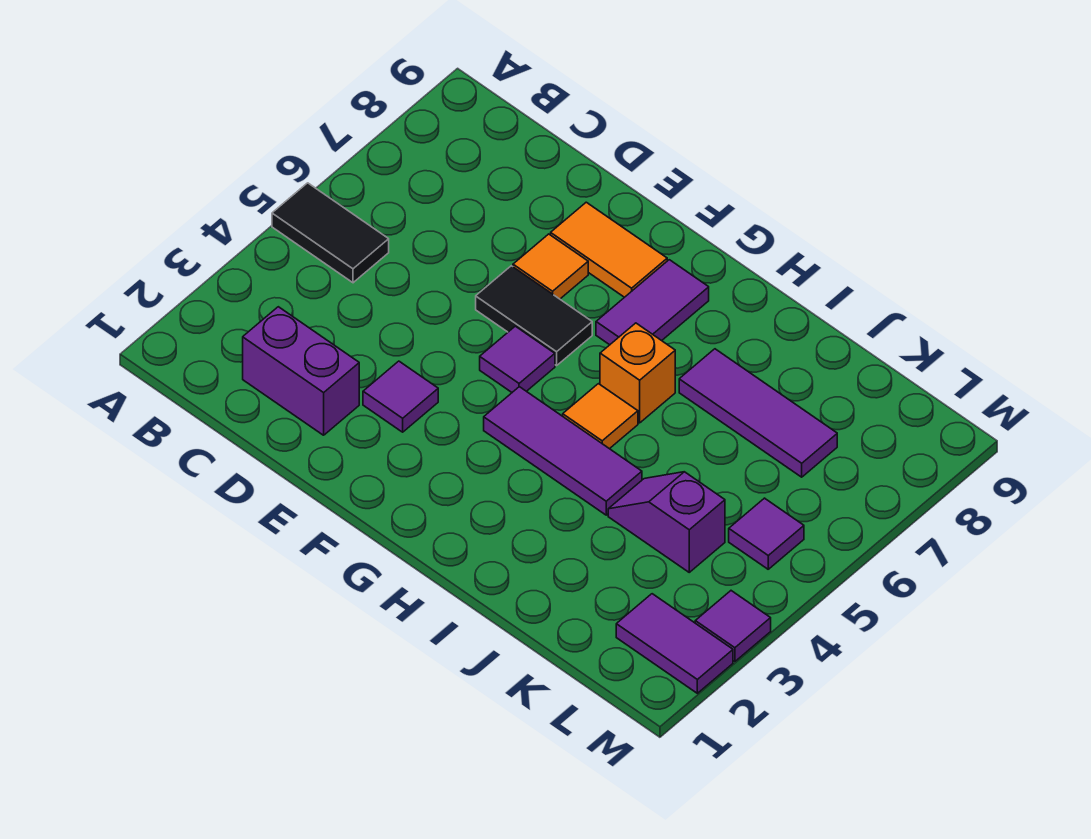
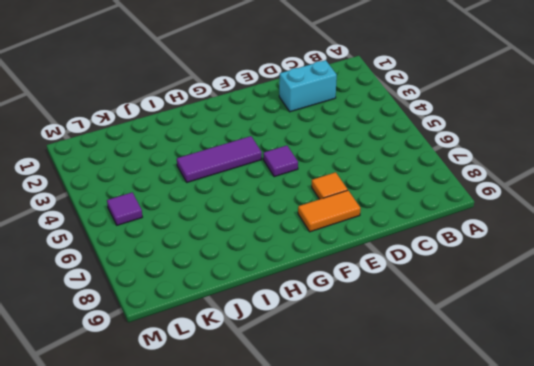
cyan 1x2 brick [279,60,337,112] -> purple 1x2 brick [243,307,359,435]
none -> black 1x2 tile [272,183,389,283]
none -> purple 1x1 tile [363,361,438,432]
none -> black 1x2 tile [476,266,592,366]

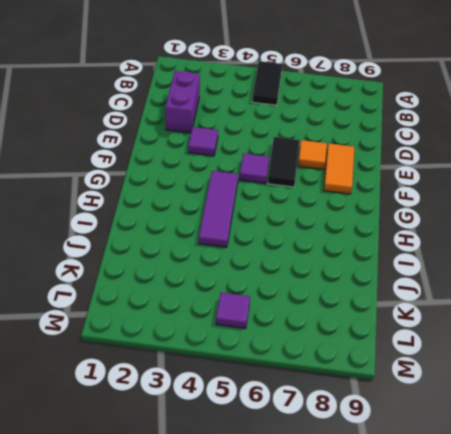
none -> purple 1x2 tile [596,260,709,345]
none -> orange 1x1 tile [563,384,638,449]
none -> orange 1x1 brick [600,323,675,423]

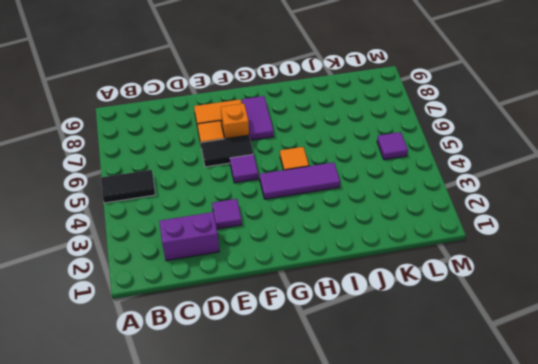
orange 1x1 brick [221,104,249,139] -> orange 1x1 brick moved to [600,323,675,423]
none -> purple 1x3 tile [679,349,837,477]
none -> purple 1x2 slope [608,472,725,572]
none -> purple 1x2 tile [616,594,733,693]

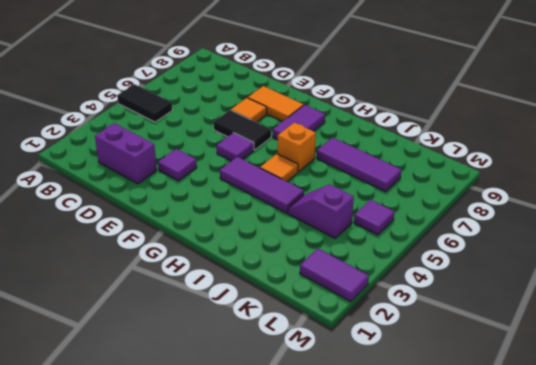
none -> purple 1x1 tile [695,591,771,662]

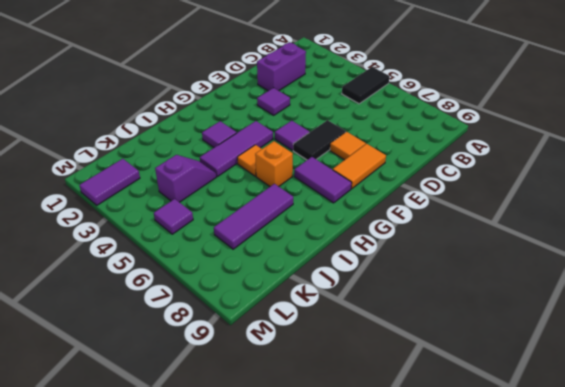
purple 1x1 tile [202,121,237,147] -> purple 1x1 tile moved to [695,591,771,662]

